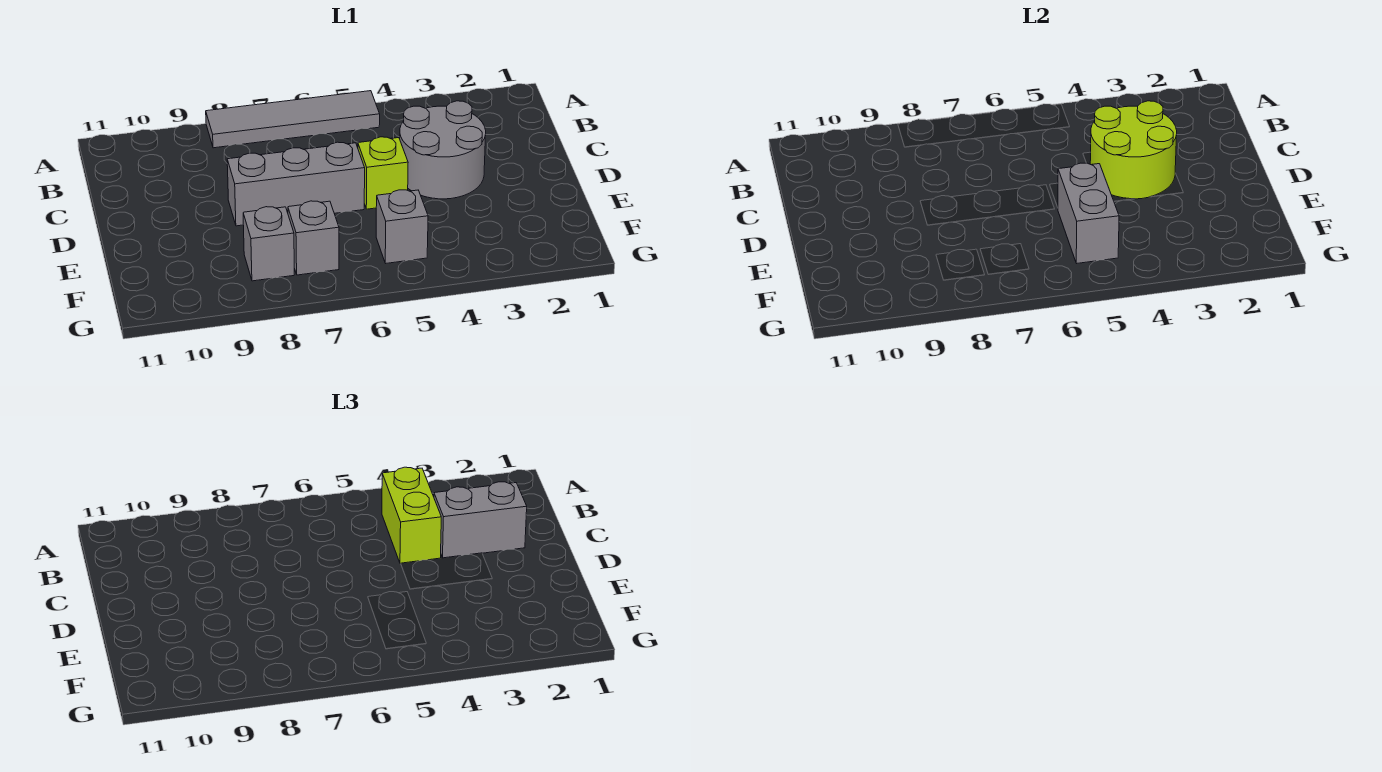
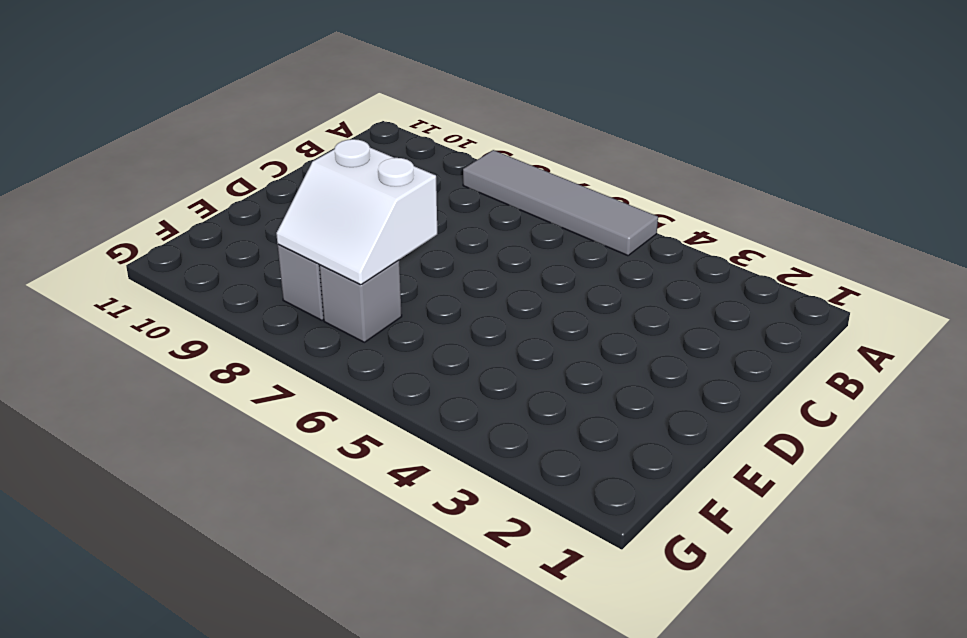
white 2x2 slope [276,139,437,285] -> none
none -> grey 2x2 round brick [400,101,486,199]
none -> lime 1x1 brick [358,137,408,209]

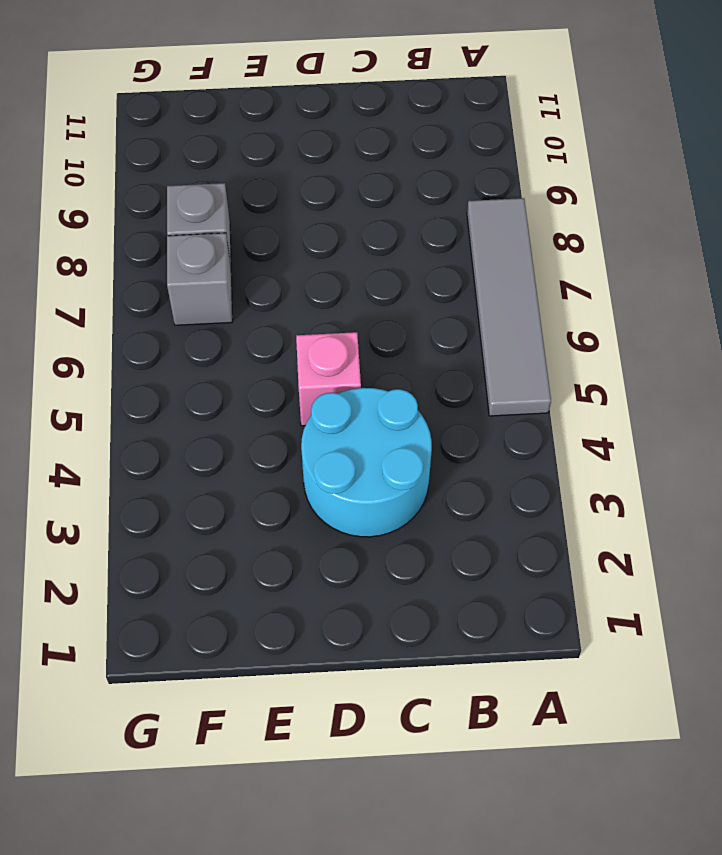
cyan 2x2 round brick [301,388,432,537] -> grey 2x2 round brick [400,101,486,199]
pink 1x1 brick [296,332,361,426] -> lime 1x1 brick [358,137,408,209]
none -> grey 1x3 brick [227,142,365,226]
none -> grey 1x1 brick [376,190,428,263]

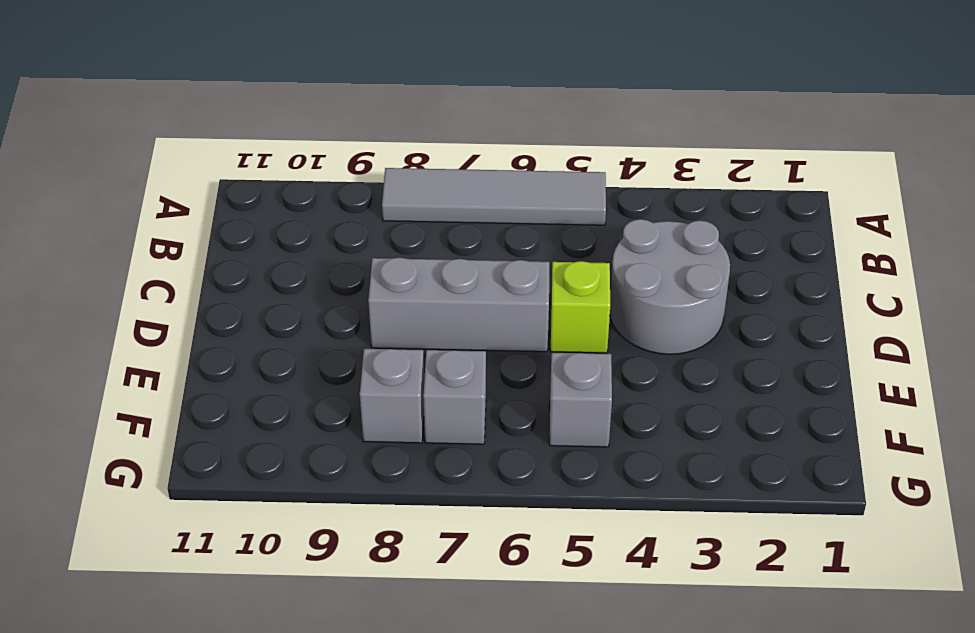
none -> lime 2x2 round brick [1090,101,1177,199]
none -> grey 1x2 brick [1058,163,1119,263]

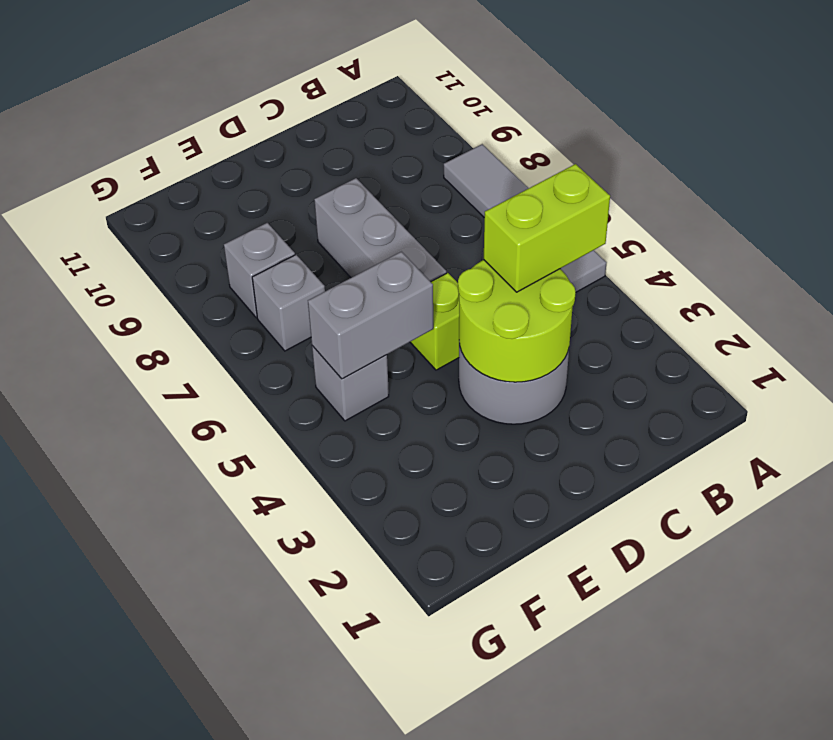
none -> grey 1x2 brick [434,482,527,558]

